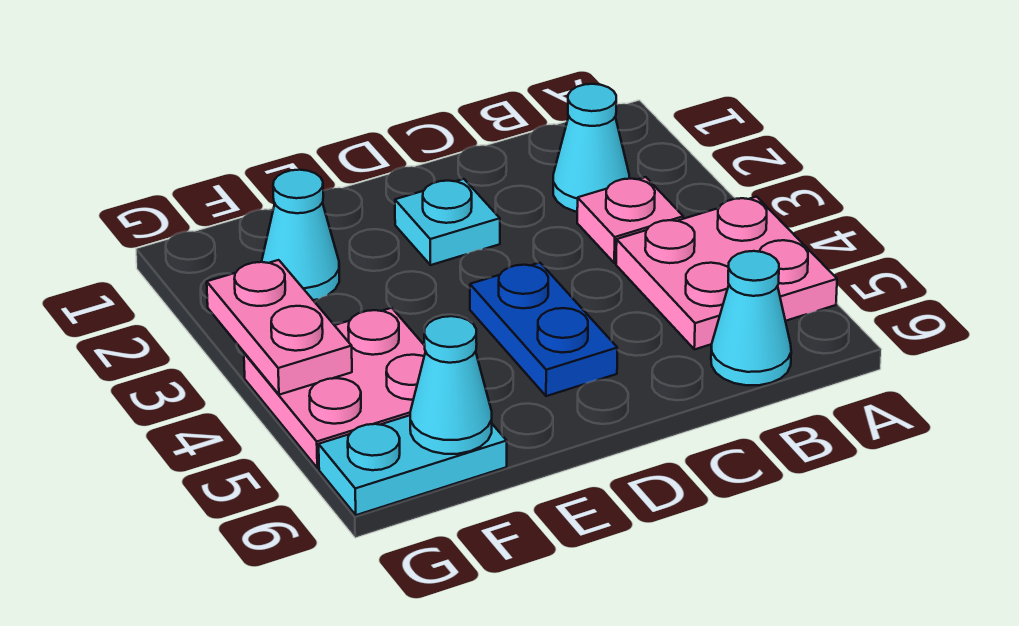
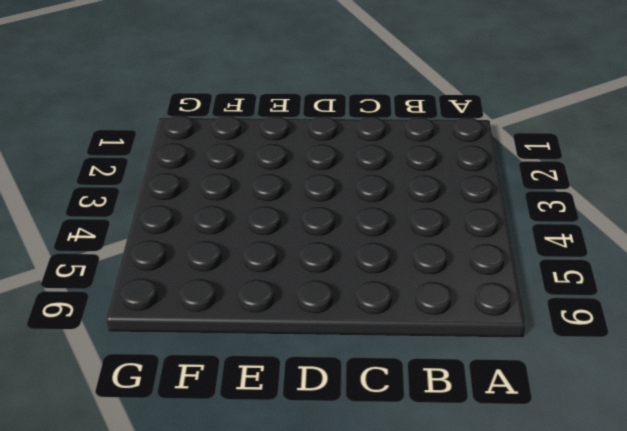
none -> pink 2x2 plate [616,197,837,349]
none -> cyan 1x1 cone [553,84,629,212]

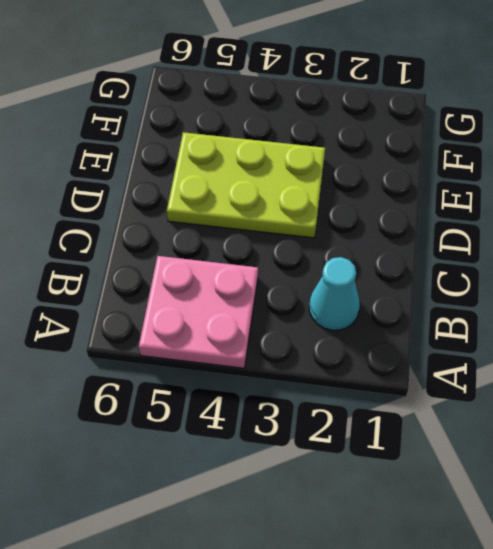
lime 2x3 plate [167,132,325,238] -> blue 1x2 plate [470,263,617,396]
none -> pink 1x1 plate [577,177,683,263]
none -> cyan 1x1 cone [711,251,791,385]

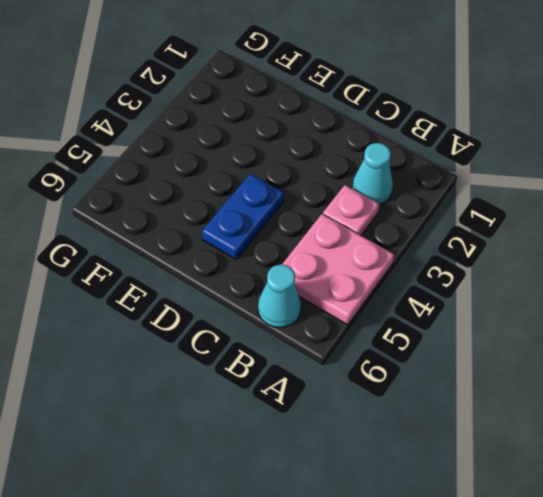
none -> cyan 1x1 plate [395,179,500,265]
none -> cyan 1x1 cone [262,170,339,300]

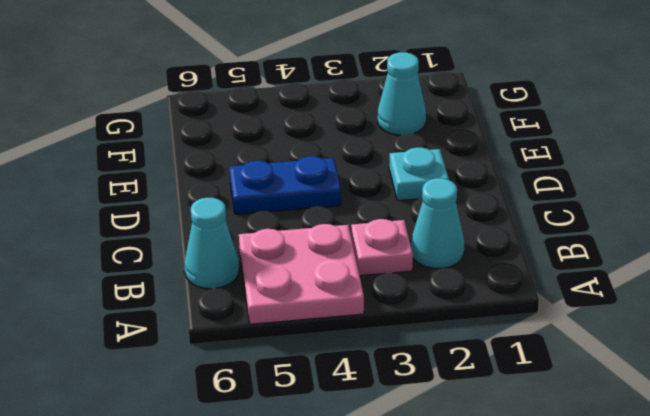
none -> pink 2x2 plate [244,308,426,468]
none -> cyan 1x2 plate [319,415,507,515]

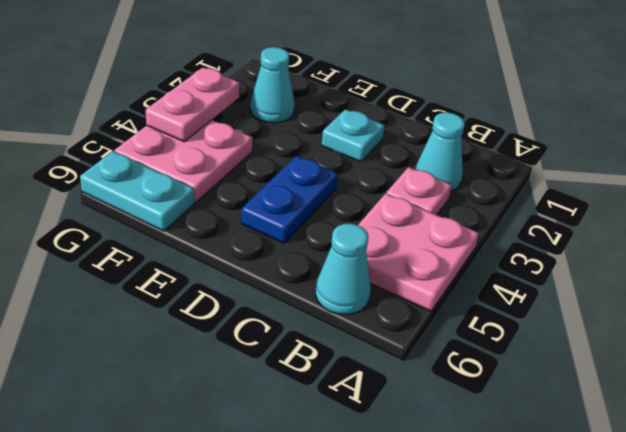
none -> cyan 1x1 cone [410,316,492,454]

